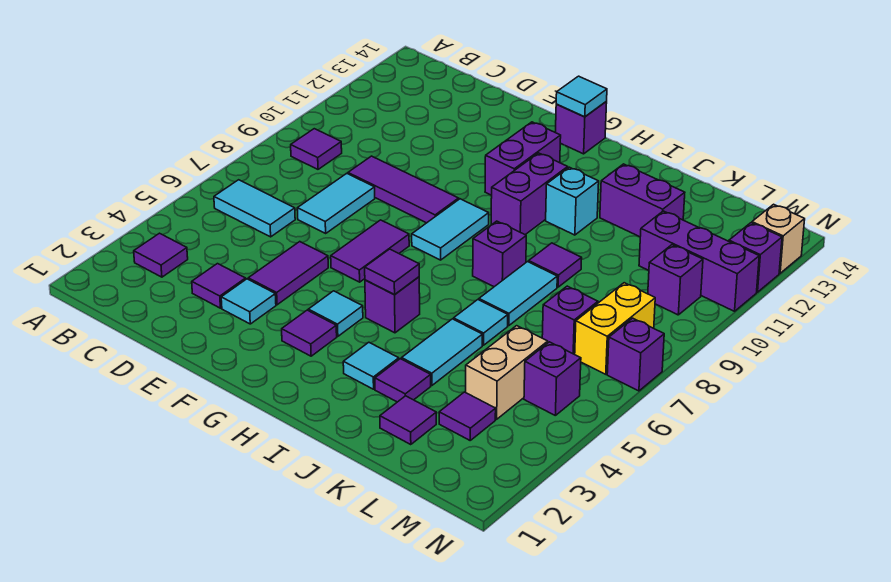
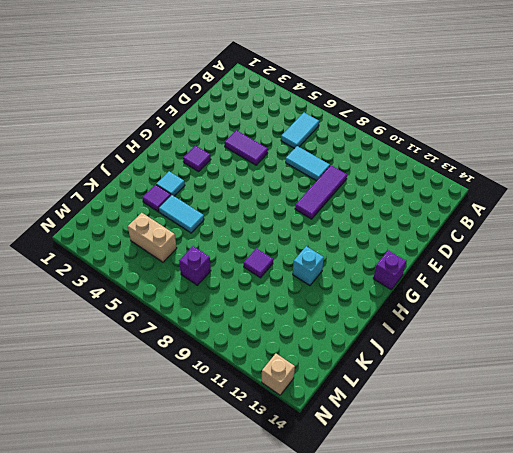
none -> purple 1x1 tile [134,233,188,277]
none -> purple 1x1 tile [291,129,342,169]
none -> purple 1x1 tile [192,264,246,308]
none -> cyan 1x1 tile [221,279,276,324]

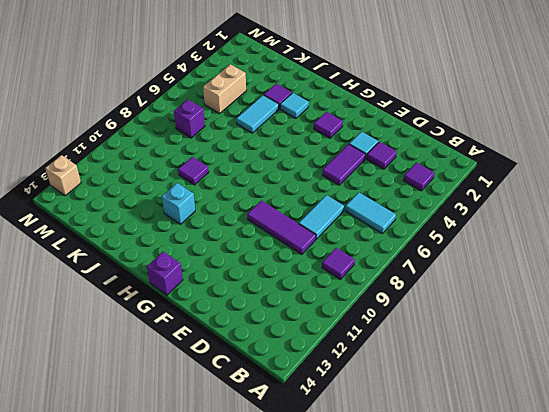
none -> purple 1x2 tile [331,220,409,282]
none -> cyan 1x1 tile [308,291,363,336]
none -> cyan 1x2 tile [412,199,489,260]
none -> purple 1x2 brick [485,122,561,195]

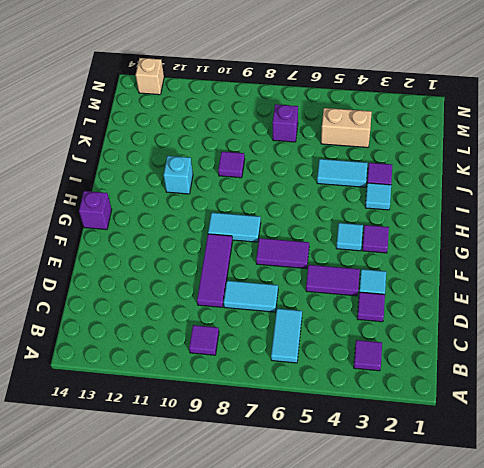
none -> purple 1x2 brick [485,122,561,195]
none -> purple 1x1 brick [365,277,420,333]
none -> purple 1x2 brick [491,153,568,235]
none -> purple 1x1 brick [473,221,526,287]

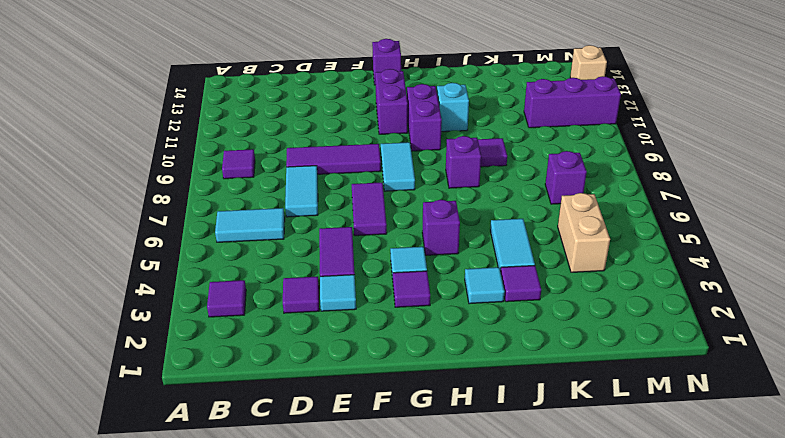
none -> cyan 1x1 tile [454,300,508,345]
none -> cyan 1x2 tile [479,262,557,326]
none -> purple 1x2 brick [600,164,685,237]
none -> purple 1x1 tile [380,396,436,445]

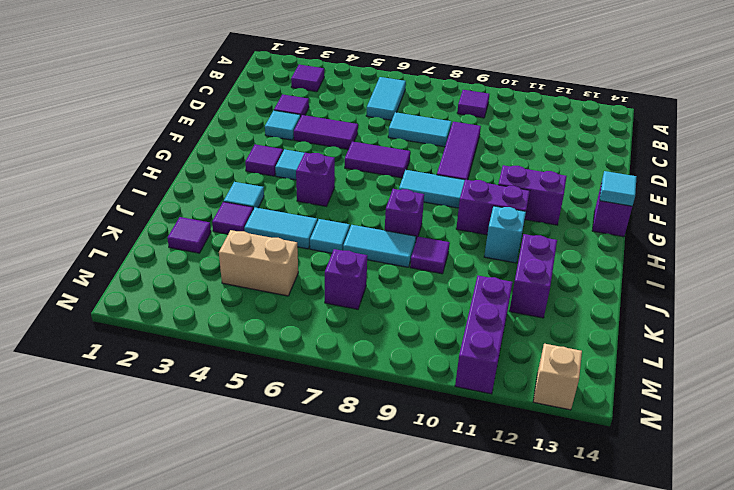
none -> purple 1x1 tile [439,392,496,440]
none -> purple 1x1 brick [524,342,581,415]
none -> yellow 1x2 brick [575,283,655,374]
none -> purple 1x1 brick [648,245,703,315]

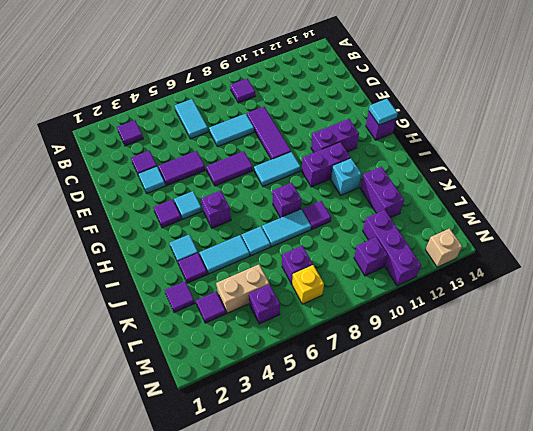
yellow 1x1 brick [292,265,324,304] -> yellow 1x2 brick [575,283,655,374]
none -> purple 1x1 brick [607,318,664,391]
none -> purple 1x1 brick [729,223,782,292]
none -> purple 1x1 tile [365,249,419,295]

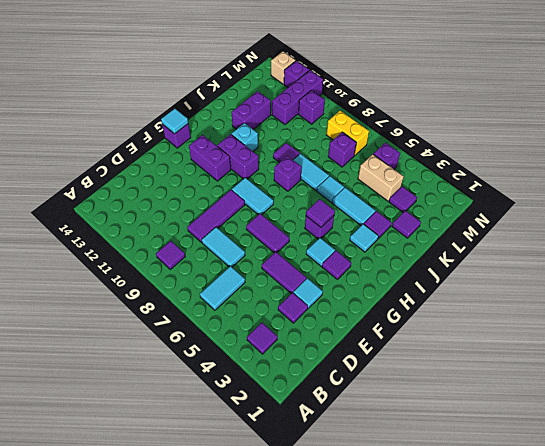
none -> purple 1x1 brick [607,318,664,391]

